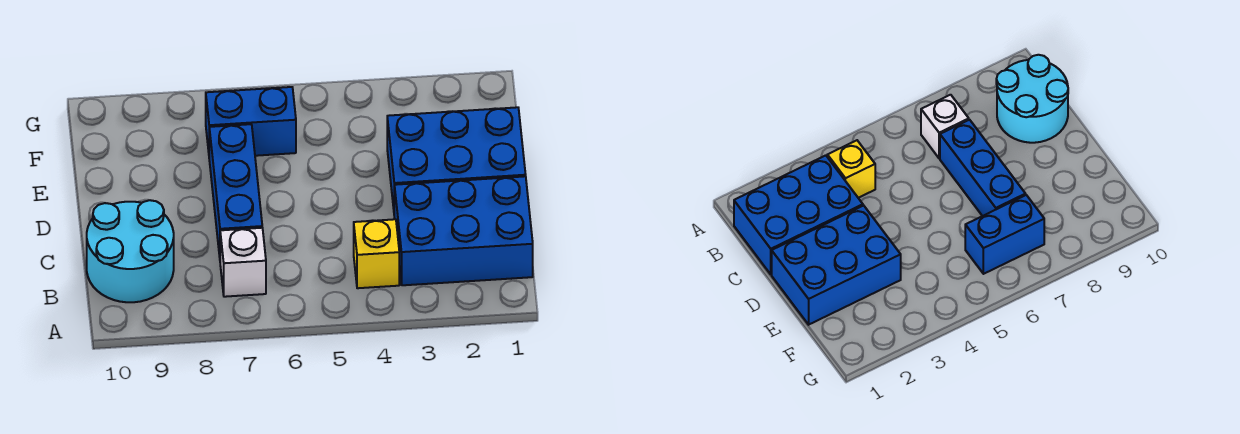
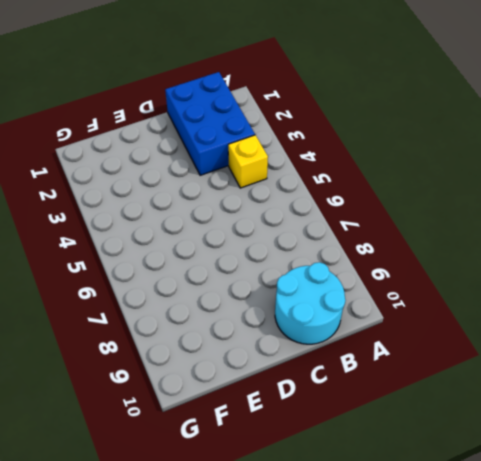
none -> white 1x1 brick [220,228,266,297]
none -> blue 1x3 brick [209,124,262,257]

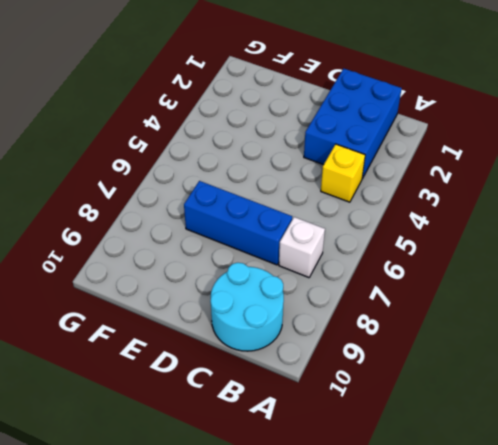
none -> blue 2x3 brick [387,107,526,209]
none -> blue 1x2 brick [206,87,296,156]

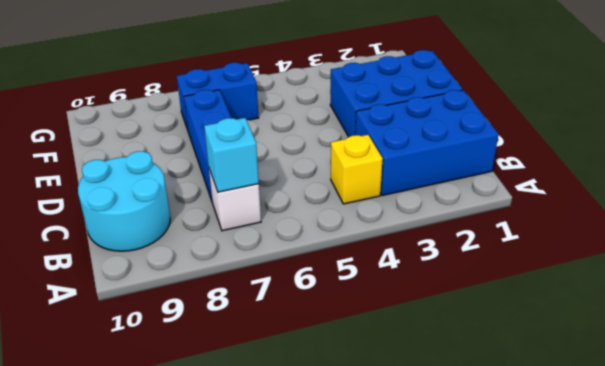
cyan 1x1 brick [204,118,259,192] -> none

